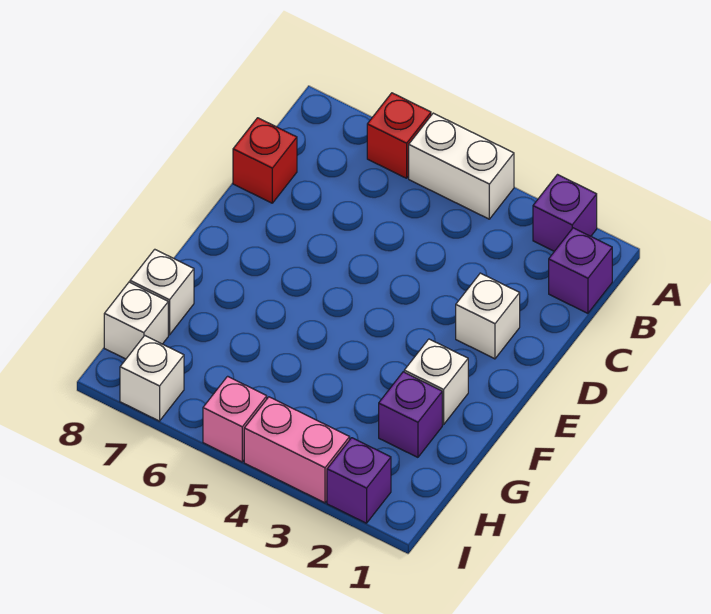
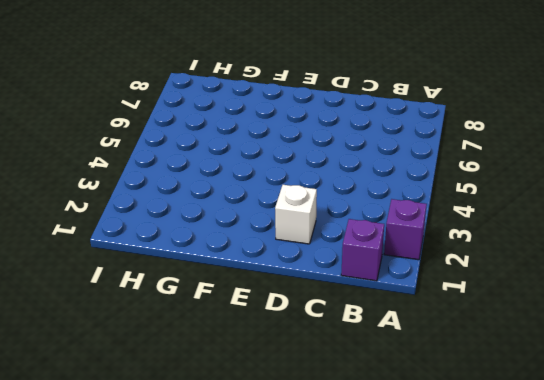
none -> white 1x2 brick [409,113,514,219]
none -> red 1x1 brick [367,93,431,178]
none -> red 1x1 brick [233,118,297,203]

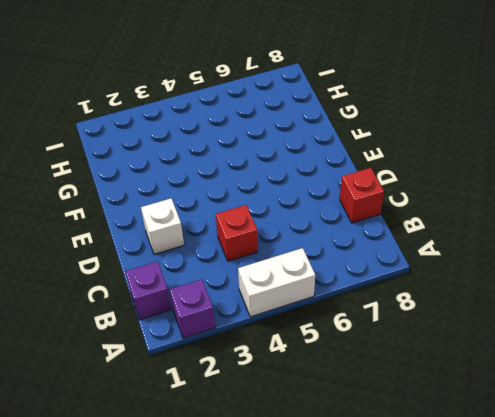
red 1x1 brick [216,205,258,261] -> red 1x1 brick moved to [367,93,431,178]
none -> white 1x1 brick [404,339,468,425]
none -> purple 1x1 brick [379,372,442,457]
none -> white 1x1 brick [130,249,194,335]

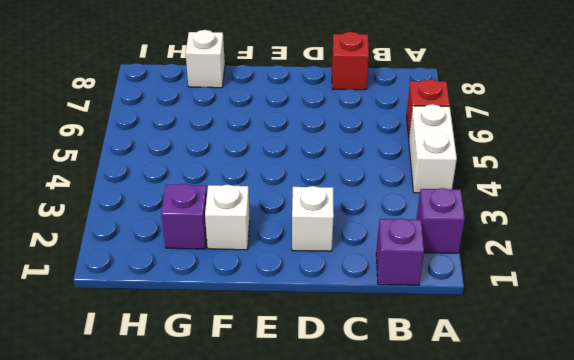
none -> white 1x1 brick [104,282,168,359]
none -> purple 1x1 brick [327,438,391,523]
none -> pink 1x2 brick [244,397,350,503]

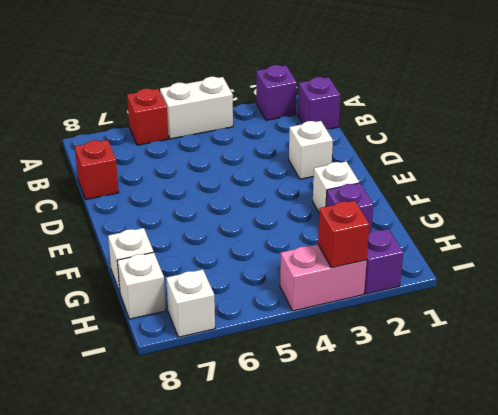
red 1x1 brick [318,201,369,268] -> none
none -> pink 1x1 brick [203,376,267,462]

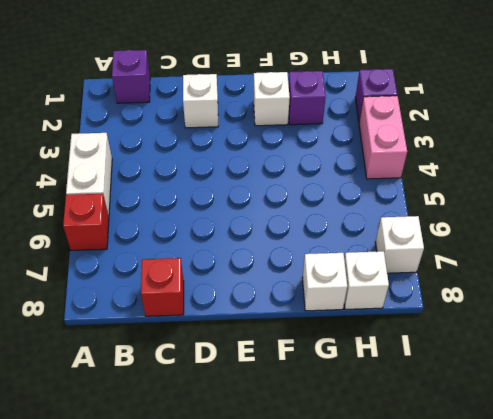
none -> purple 1x1 brick [533,175,597,251]
none -> pink 1x1 brick [203,376,267,462]

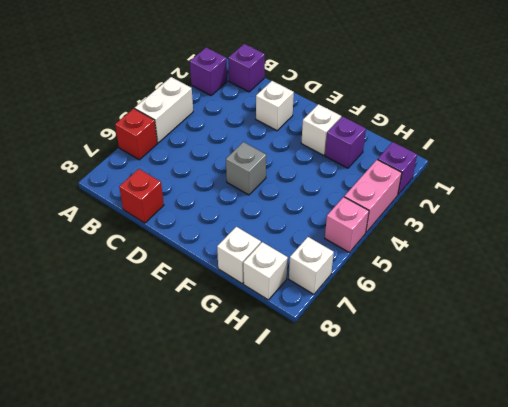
grey 1x1 brick [226,142,266,195] -> none

